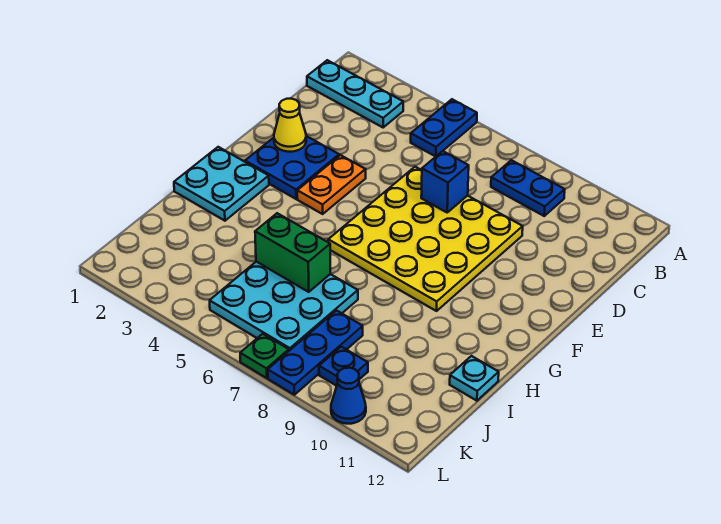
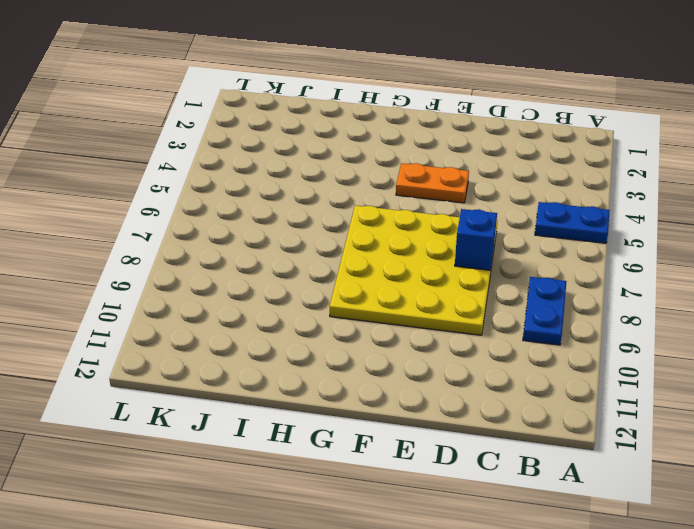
none -> cyan 1x3 plate [307,60,403,127]
none -> blue 2x2 plate [245,136,339,199]
none -> cyan 2x2 plate [174,147,269,221]

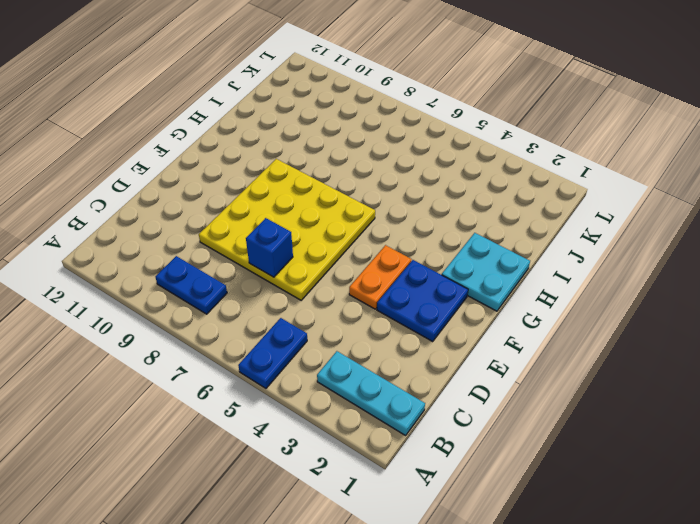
none -> cyan 3x3 plate [210,262,358,351]
none -> cyan 1x1 plate [450,356,499,401]
none -> blue 1x3 plate [268,311,363,395]

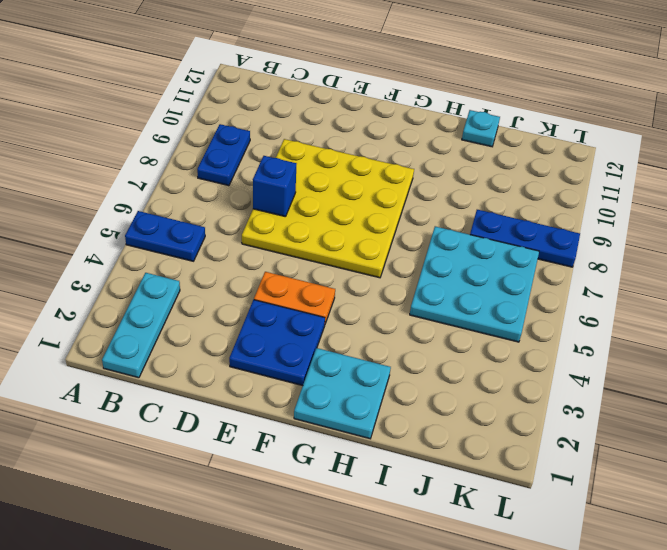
none -> blue 1x1 plate [319,347,368,386]
none -> green 1x1 plate [240,334,289,378]
none -> blue 1x1 cone [331,368,366,424]

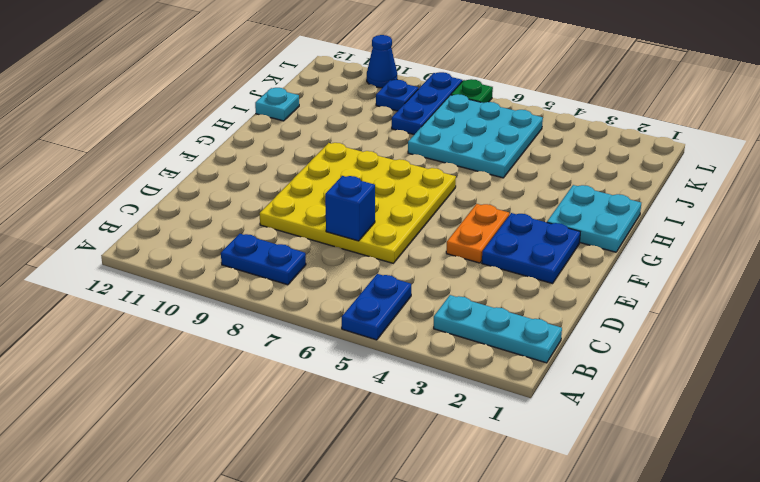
none -> yellow 1x1 cone [274,99,306,152]
none -> green 1x2 brick [255,213,330,292]

